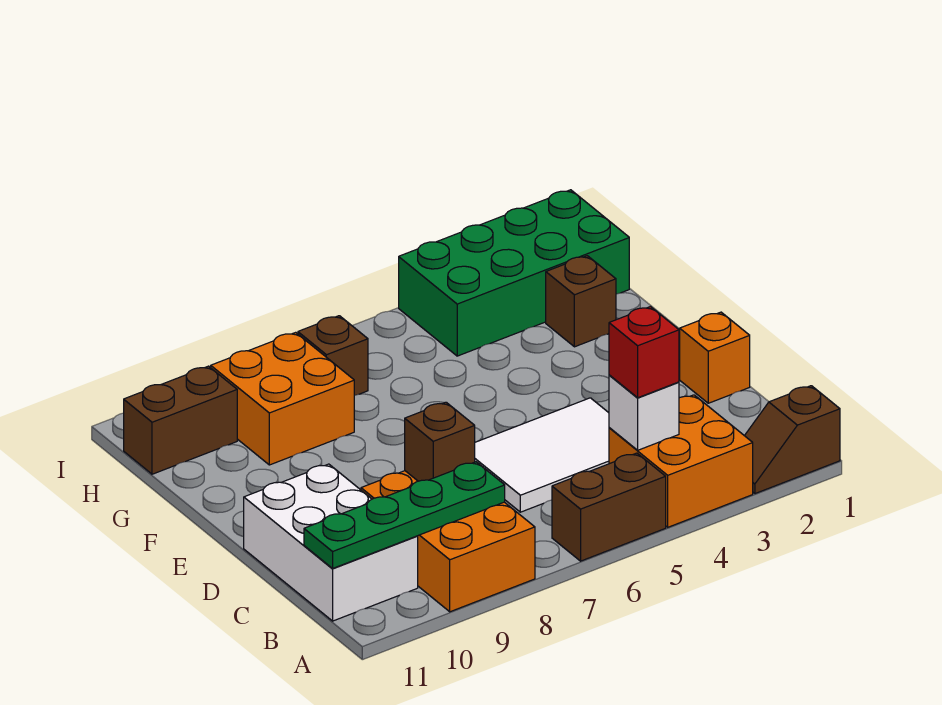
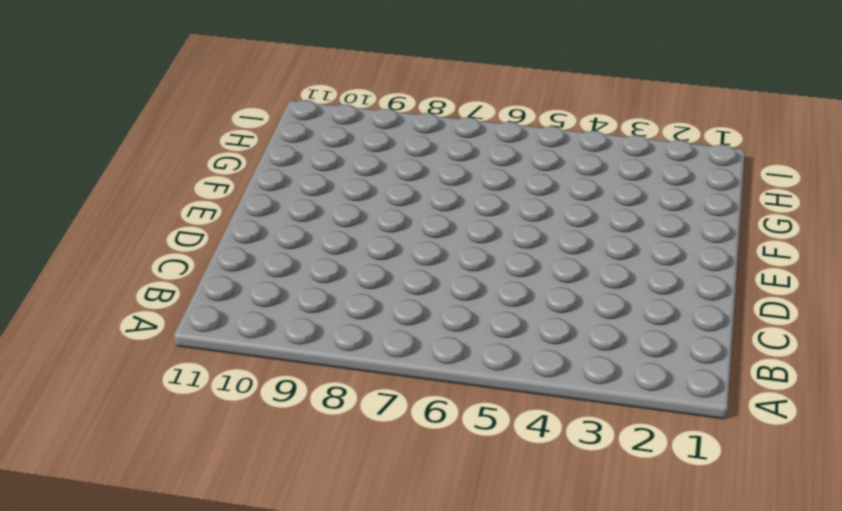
none -> brown 1x2 slope [745,386,840,494]
none -> orange 2x2 brick [609,395,753,527]
none -> brown 1x2 brick [552,453,666,561]

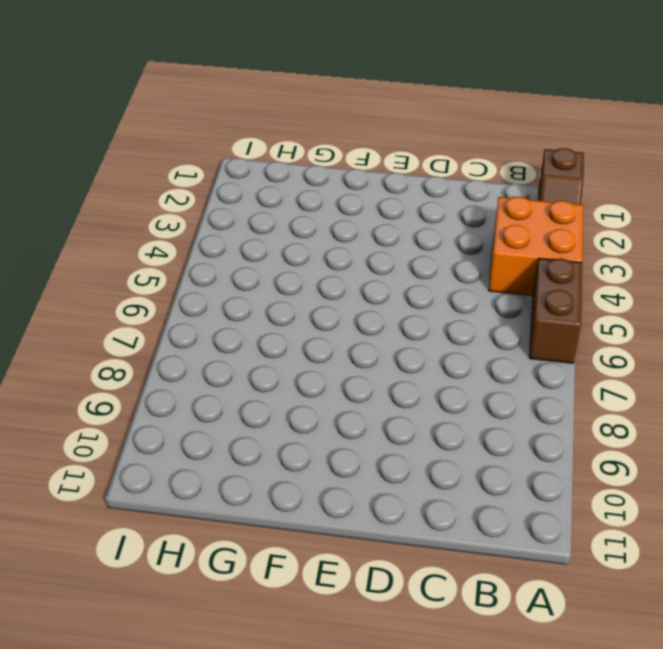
none -> orange 2x3 brick [361,471,535,612]
none -> white 2x3 brick [244,464,418,621]
none -> white 2x3 tile [475,398,609,512]

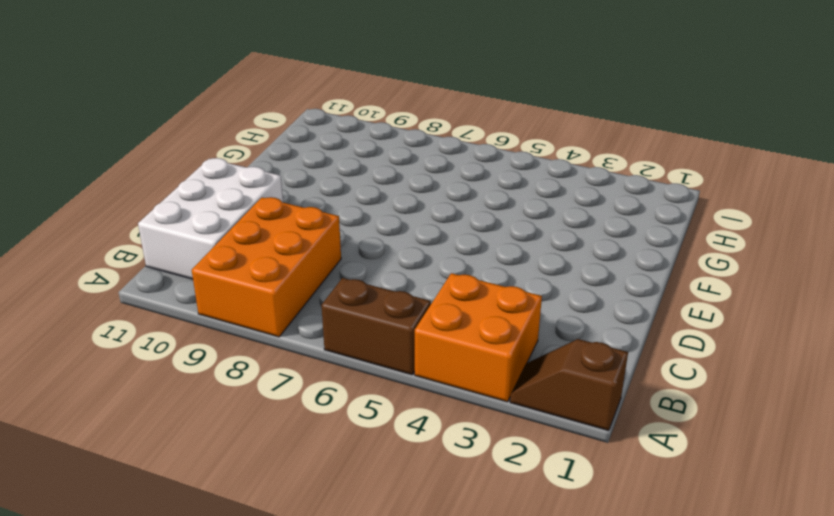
none -> white 2x3 tile [475,398,609,512]
none -> orange 1x1 brick [680,312,750,403]
none -> brown 1x1 brick [546,256,616,347]

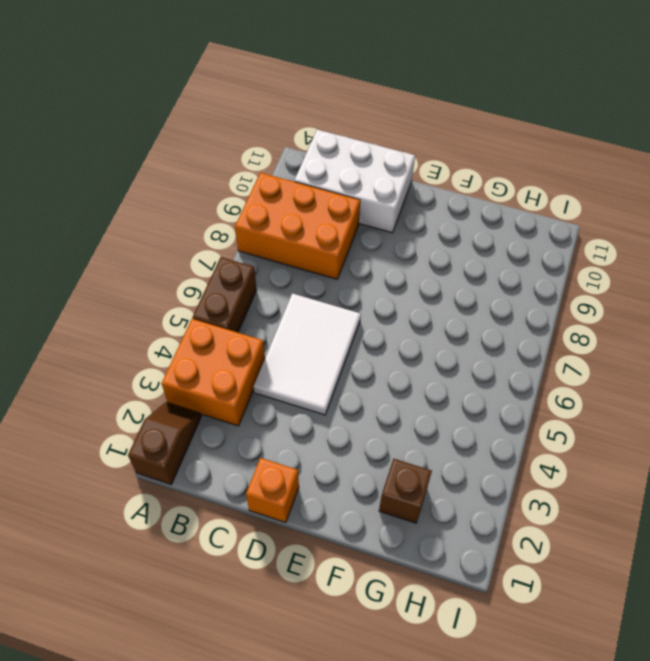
none -> orange 2x2 brick [211,332,354,465]
none -> green 2x4 brick [399,190,629,356]
none -> brown 1x1 brick [298,316,368,395]

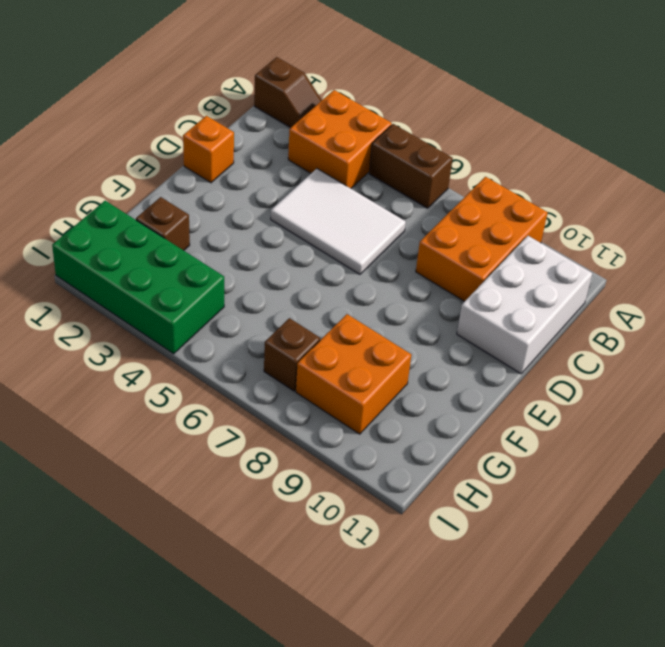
none -> brown 1x2 brick [124,366,237,474]
none -> white 1x1 brick [609,375,679,450]
none -> green 1x4 plate [304,462,505,568]

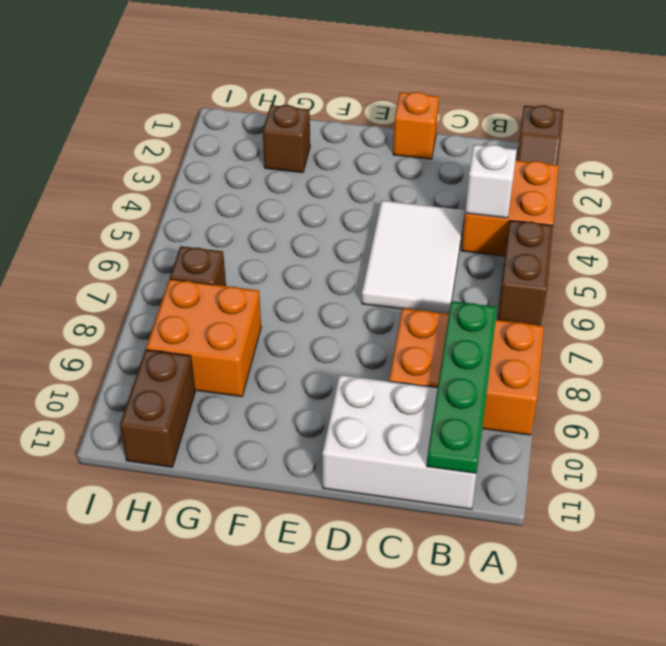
none -> green 2x4 brick [399,190,629,356]
none -> brown 1x1 brick [405,402,475,481]
none -> red 1x1 brick [609,307,679,398]

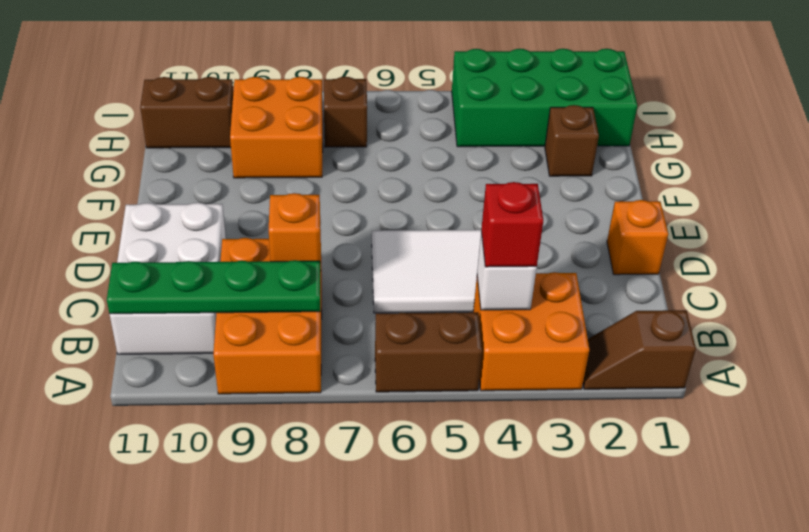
orange 1x1 brick [269,193,321,270] -> brown 1x1 brick [405,402,475,481]

